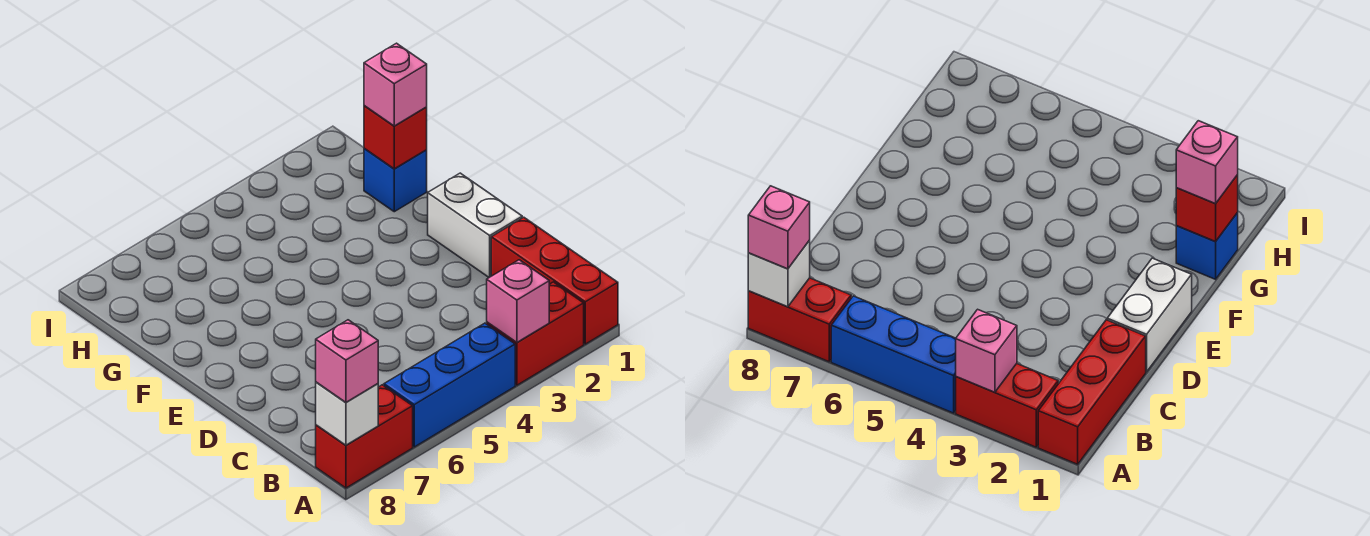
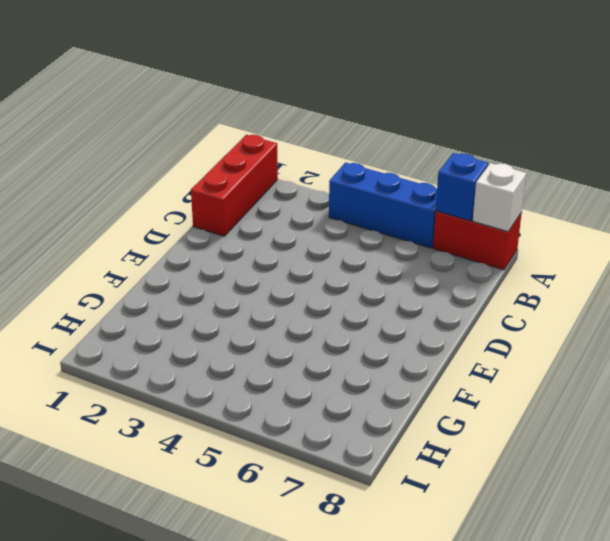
blue 1x1 brick [436,153,488,221] -> blue 1x1 brick moved to [364,148,427,212]
none -> red 1x2 brick [487,282,584,385]
none -> white 1x2 brick [428,173,522,277]

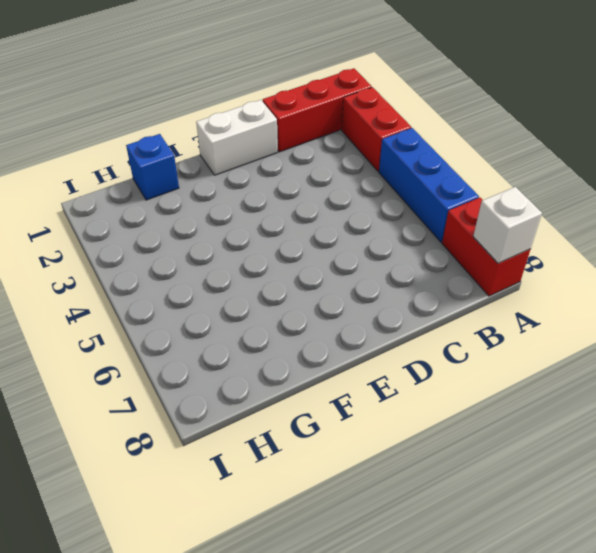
none -> pink 1x1 brick [487,260,549,342]
none -> red 1x1 brick [364,106,427,169]

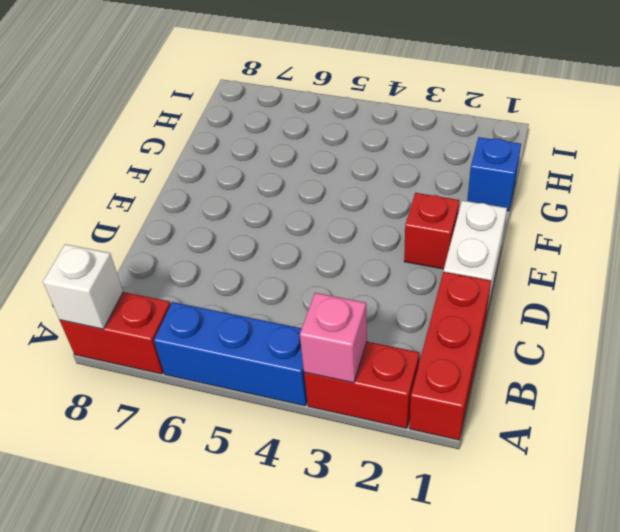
red 1x1 brick [404,193,459,269] -> red 1x1 brick moved to [364,106,427,169]
none -> pink 1x1 brick [316,320,378,402]
none -> pink 1x1 brick [364,43,427,126]

